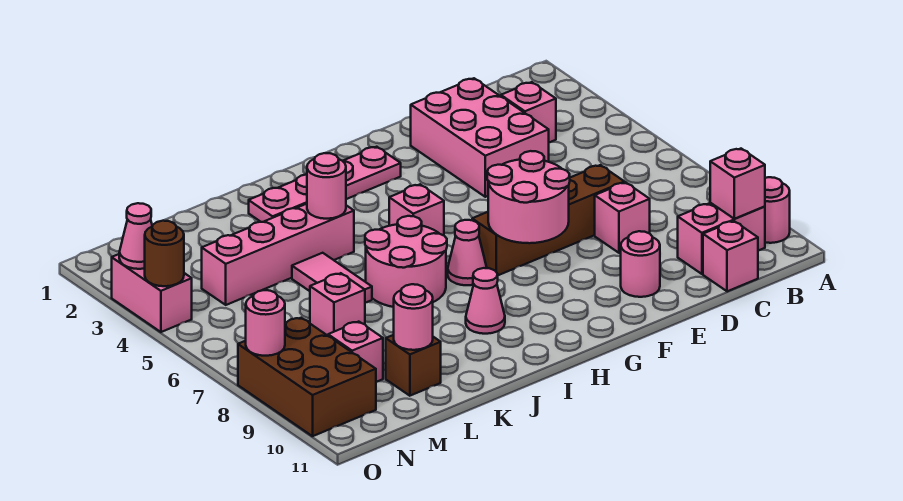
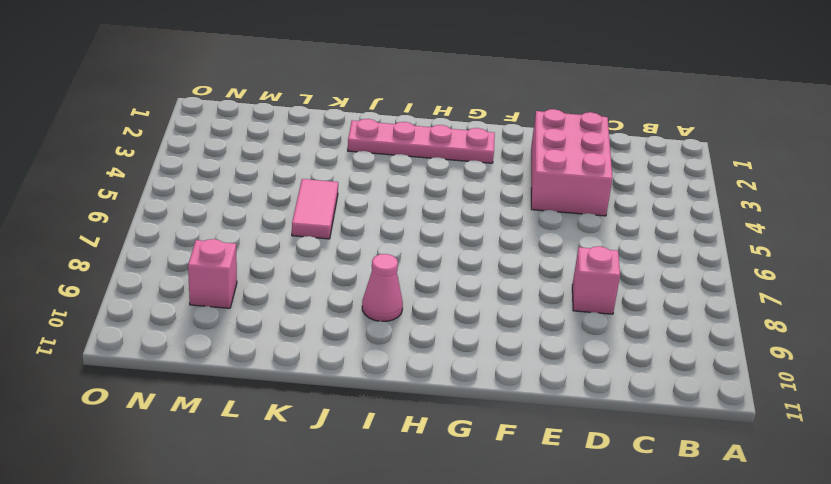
none -> pink 1x1 round brick [765,177,790,243]
none -> pink 1x2 brick [678,203,765,274]
none -> pink 1x1 brick [501,82,556,142]

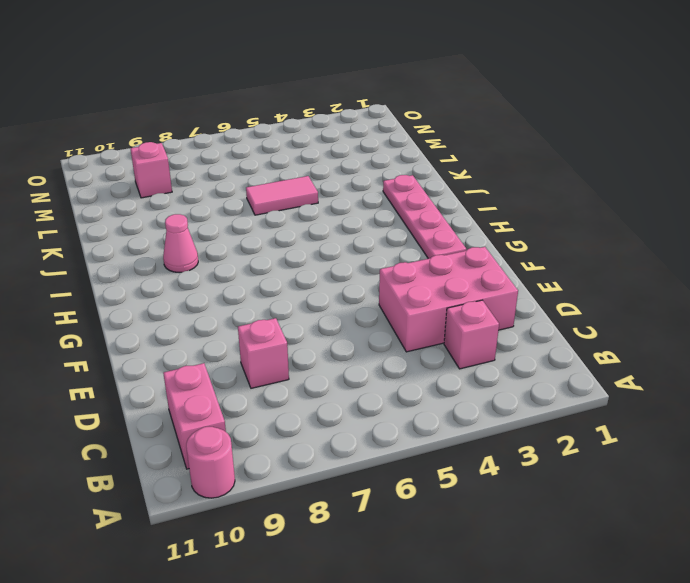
none -> pink 1x1 brick [703,221,758,291]
none -> brown 1x4 brick [472,165,624,275]
none -> pink 1x1 round brick [621,231,660,297]

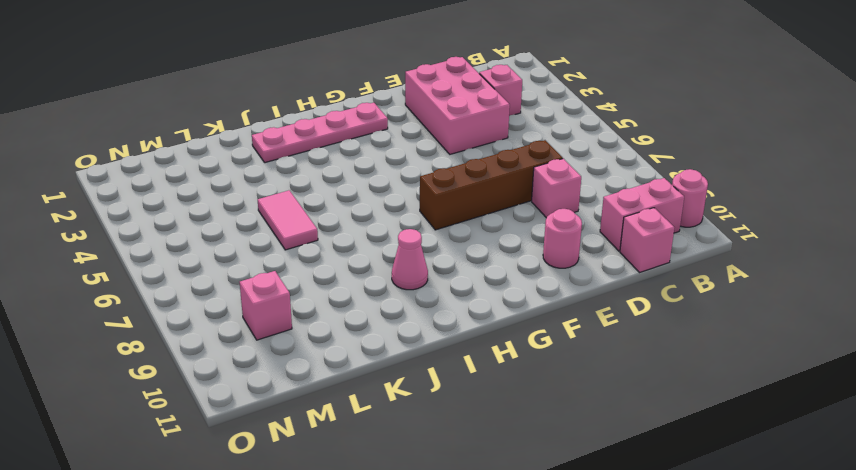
none -> pink 1x1 brick [389,185,444,235]
none -> pink 1x1 cone [448,220,487,285]
none -> pink 2x2 round brick [365,216,447,307]

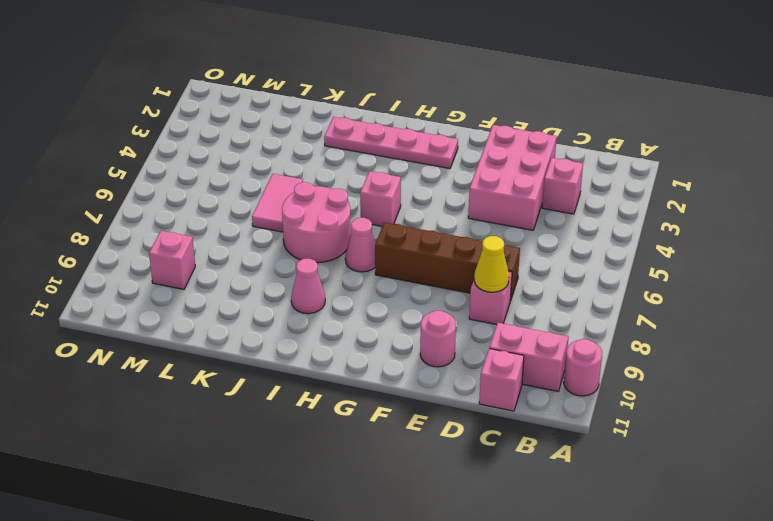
yellow 1x1 cone [474,236,509,292] -> none
none -> pink 1x4 brick [202,204,354,305]
none -> pink 1x1 brick [310,273,365,336]
none -> brown 1x1 brick [386,335,441,396]

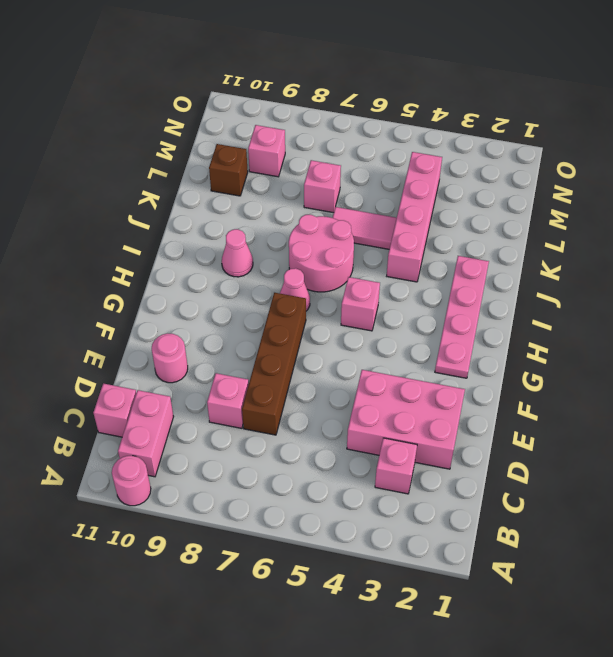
none -> brown 2x3 brick [238,318,376,436]
none -> pink 1x2 brick [112,254,192,332]
none -> pink 1x1 brick [710,149,765,219]

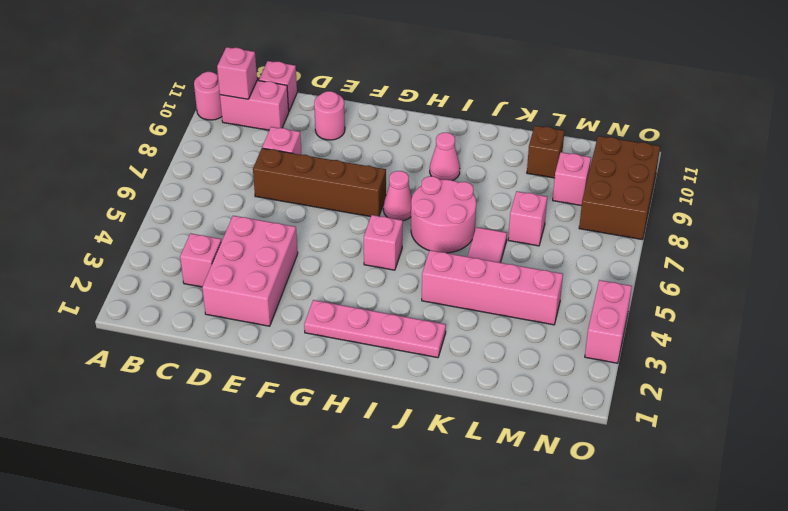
none -> pink 2x2 round brick [487,151,570,243]
none -> pink 1x1 round brick [307,153,346,219]
none -> pink 1x1 round brick [394,284,433,350]

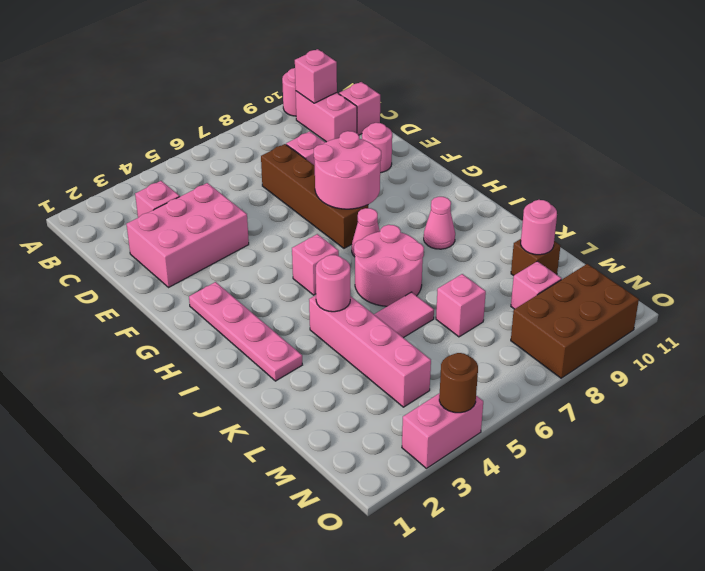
none -> pink 1x1 cone [119,203,152,269]
none -> pink 1x1 round brick [246,290,285,356]

